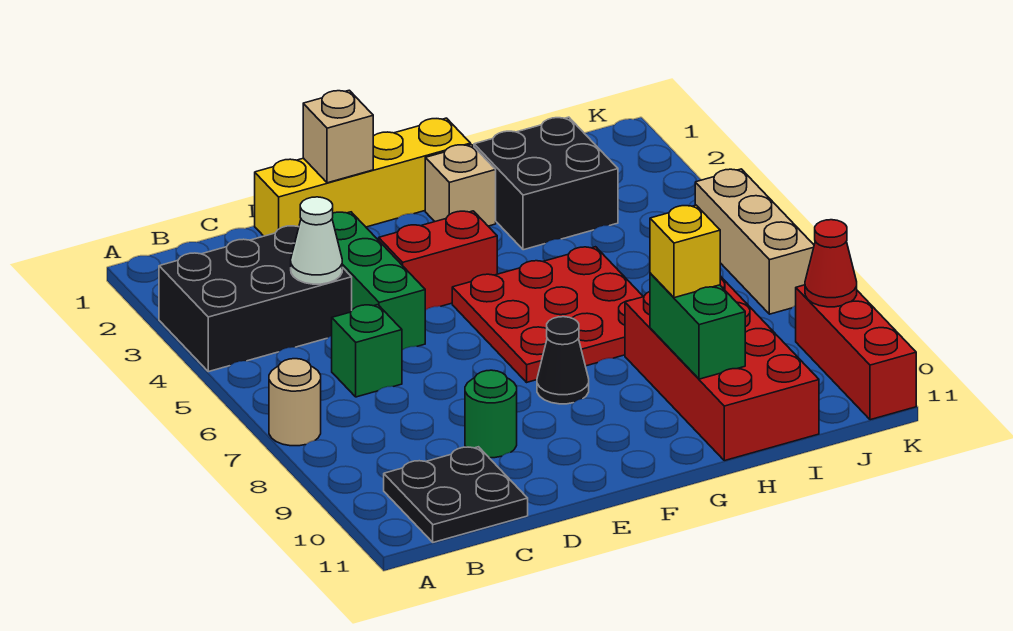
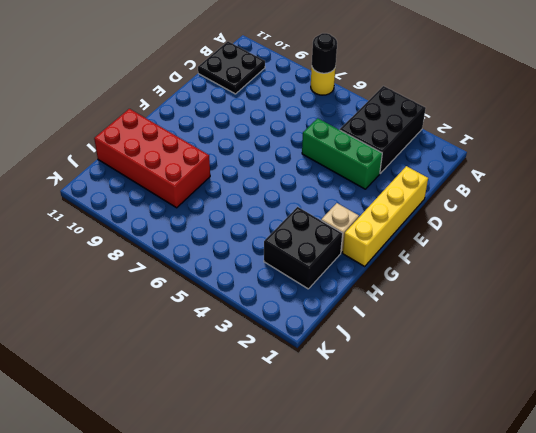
yellow 1x1 round brick [311,66,336,95] -> tan 1x1 round brick [269,359,321,446]
black 1x1 round brick [312,33,337,73] -> none
none -> green 1x1 brick [332,305,402,397]
none -> green 1x1 round brick [465,370,517,458]
none -> red 1x2 brick [379,211,497,310]

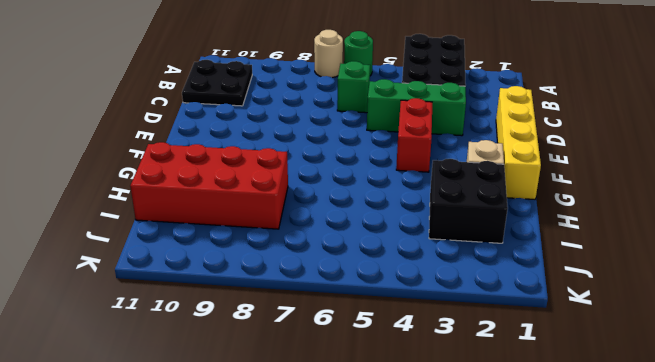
green 1x1 round brick [344,31,373,76] -> green 1x1 round brick moved to [465,370,517,458]
none -> red 3x3 plate [452,247,643,382]
none -> black 1x1 cone [537,317,589,404]
none -> tan 1x3 brick [695,169,814,314]

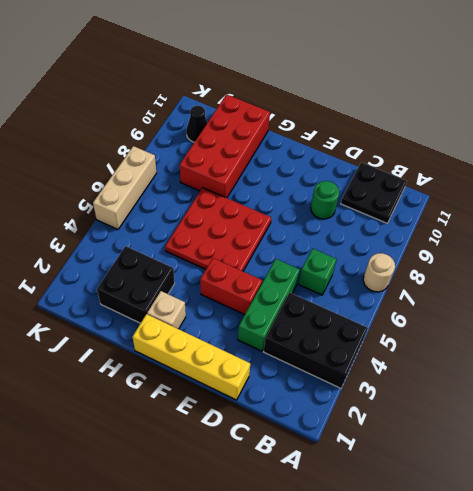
black 1x1 cone [186,105,207,142] -> black 1x1 cone moved to [537,317,589,404]
none -> red 1x3 brick [796,285,916,420]
none -> white 1x1 cone [291,197,342,284]
none -> tan 1x1 brick [303,90,373,183]

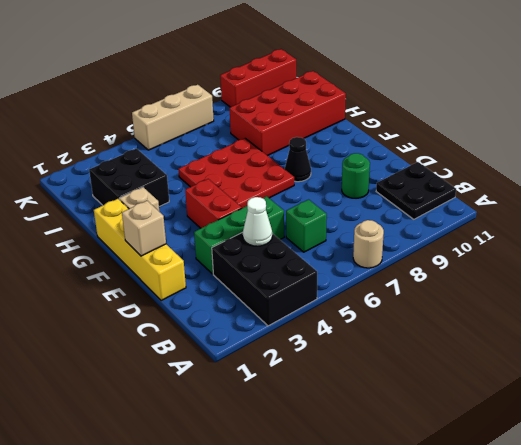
none -> green 1x2 brick [650,273,745,379]
none -> red 1x1 cone [805,220,857,307]
none -> yellow 1x1 brick [650,205,720,298]

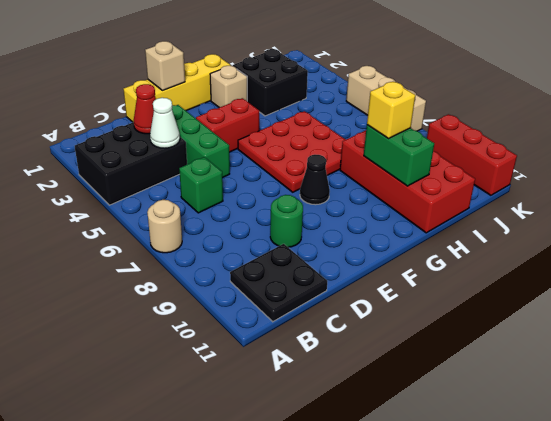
red 1x1 cone [134,84,156,134] -> red 1x1 cone moved to [805,220,857,307]

